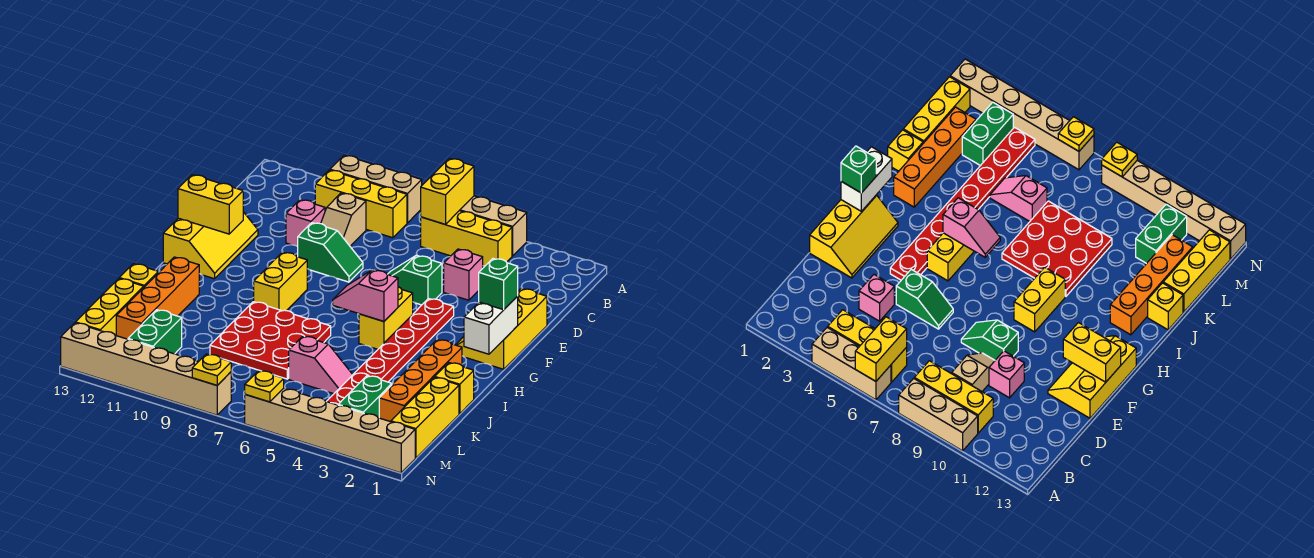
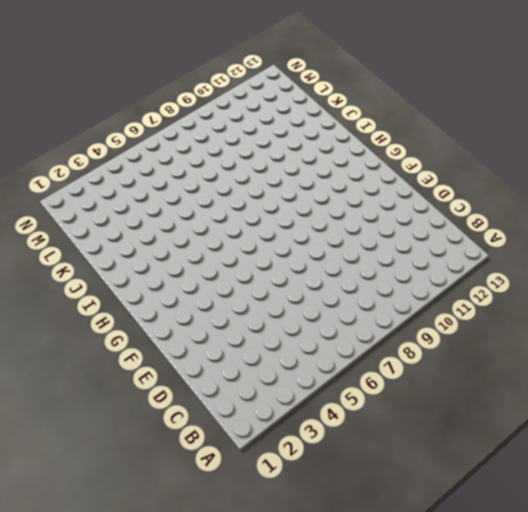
none -> tan 1x3 brick [459,196,527,256]
none -> tan 1x3 brick [330,155,422,223]
none -> yellow 1x3 brick [421,211,512,266]
none -> yellow 1x3 brick [315,170,407,238]

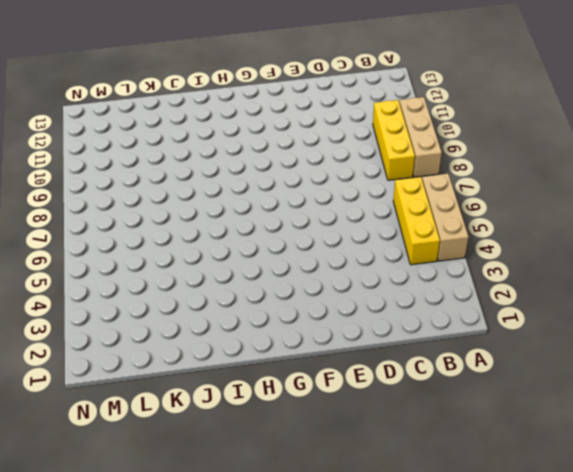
none -> tan 1x2 slope [321,193,366,246]
none -> pink 1x1 brick [444,249,483,300]
none -> pink 1x1 brick [286,200,325,247]
none -> yellow 2x3 slope [456,288,547,369]

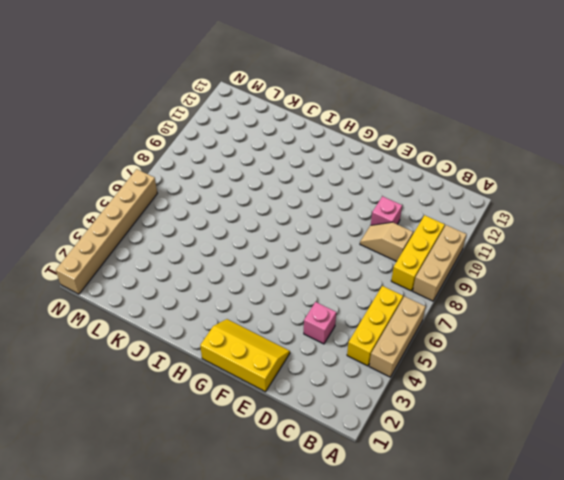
none -> green 1x2 slope [388,255,442,305]
none -> green 1x2 slope [298,223,363,282]
none -> yellow 2x3 slope [163,212,258,279]
none -> red 1x8 plate [326,299,454,405]

